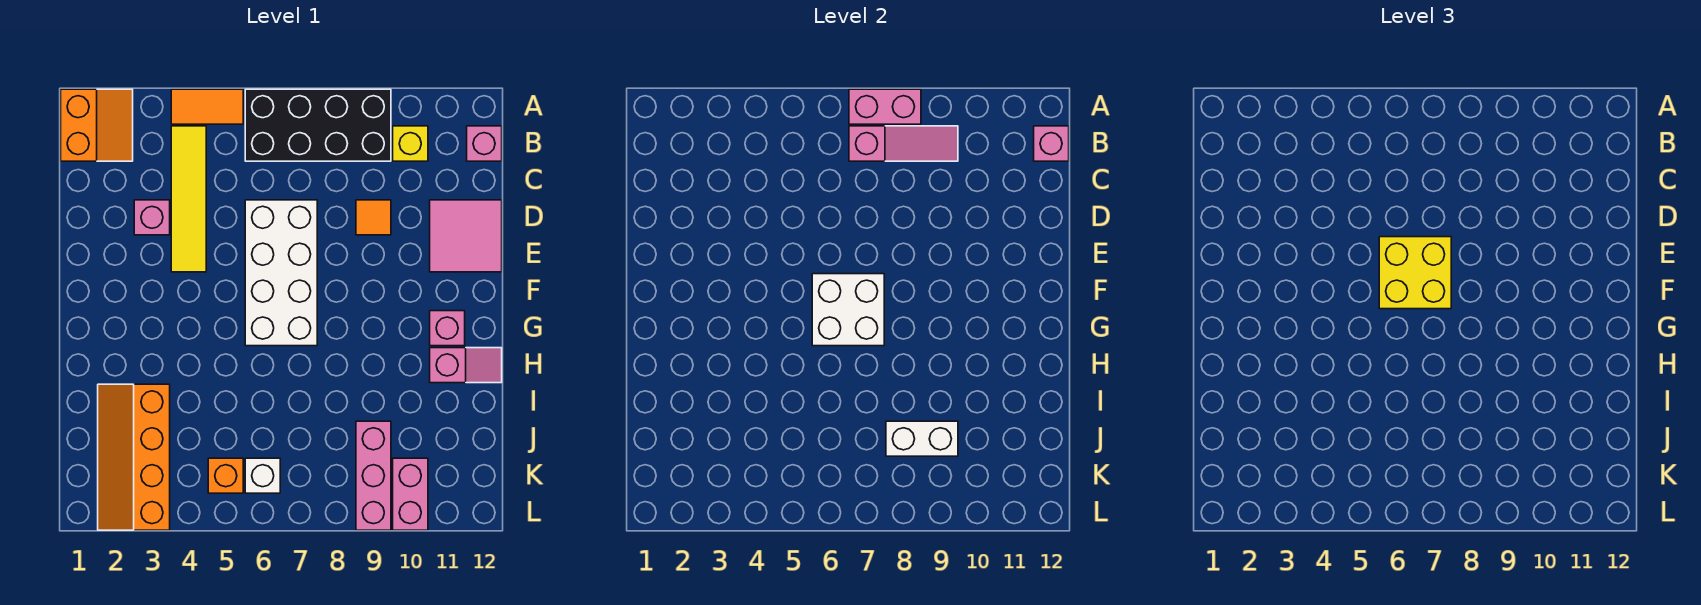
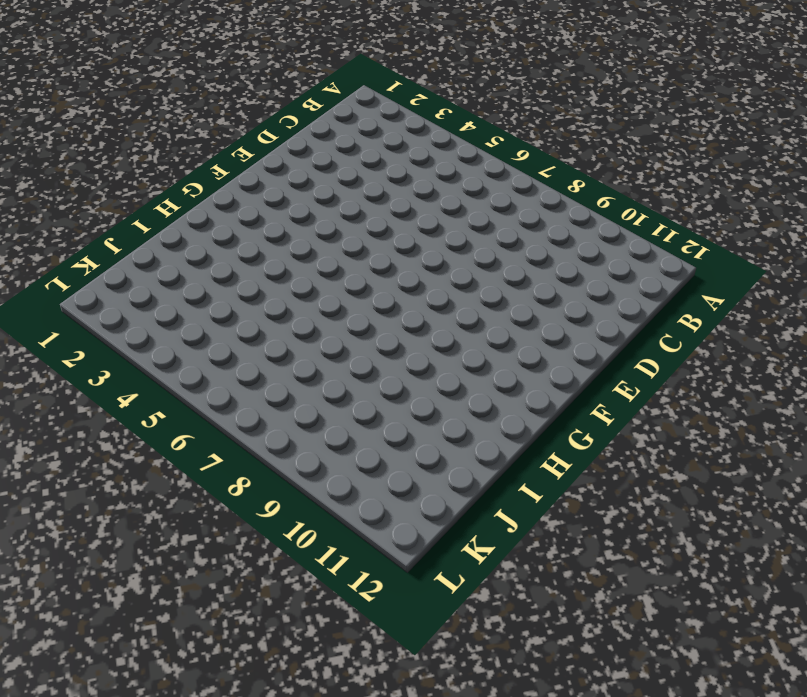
none -> orange 2x2 slope [61,89,133,161]
none -> orange 1x2 tile [171,89,243,124]
none -> black 2x4 brick [245,89,391,161]

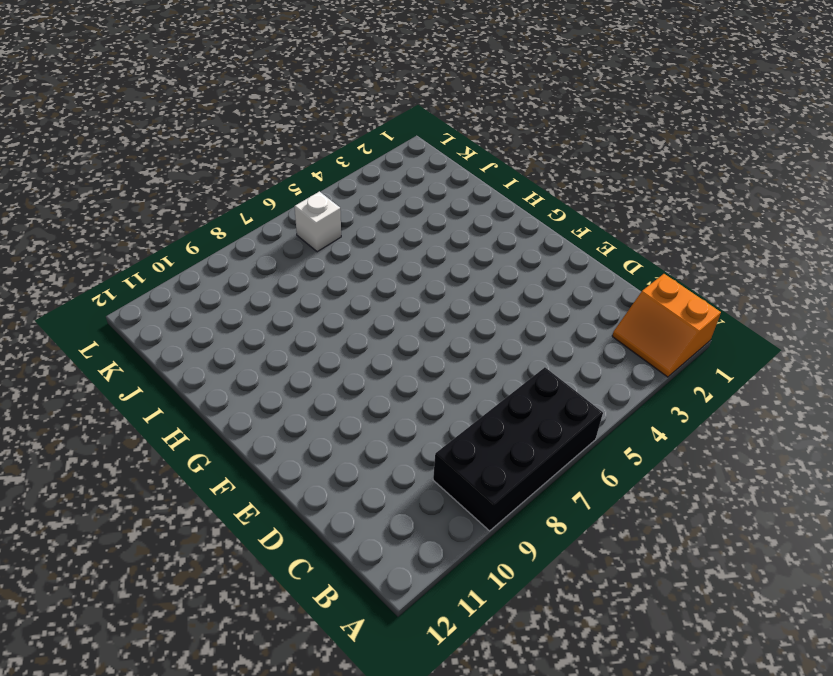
none -> orange 1x2 tile [171,89,243,124]
none -> yellow 1x4 tile [171,126,206,272]
none -> yellow 1x1 brick [393,126,428,161]

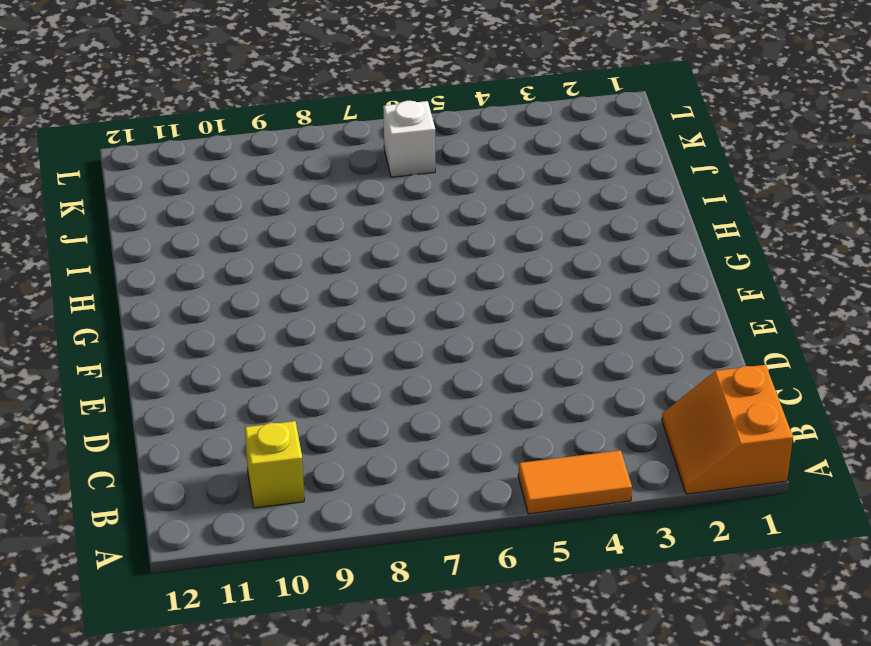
none -> black 2x4 brick [245,89,391,161]
none -> yellow 1x4 tile [171,126,206,272]
none -> pink 1x1 brick [467,126,502,161]

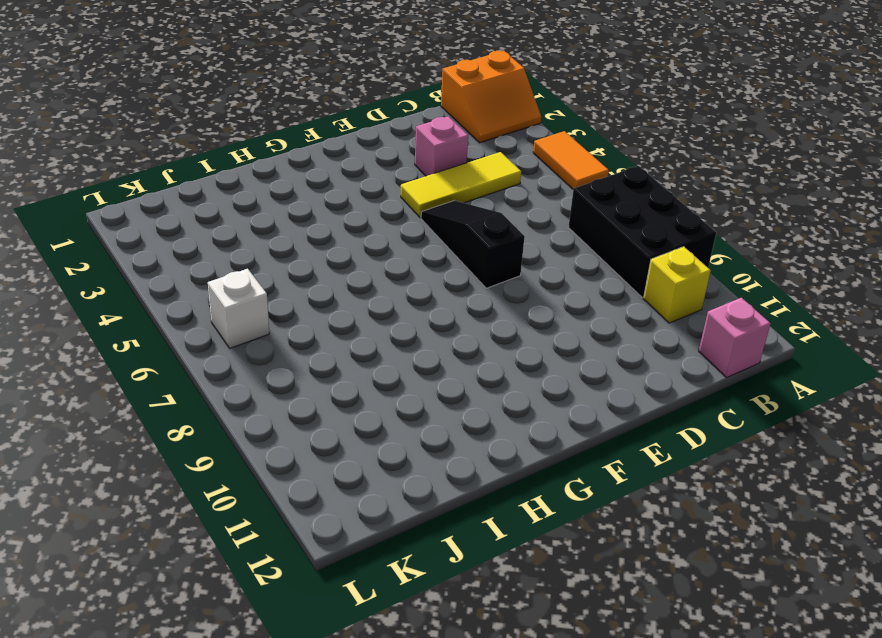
black 2x3 brick [568,166,716,298] -> black 2x4 brick [245,89,391,161]
yellow 1x3 tile [401,152,521,218] -> yellow 1x4 tile [171,126,206,272]
black 1x3 slope [421,201,525,288] -> white 2x4 brick [245,200,317,346]
none -> orange 1x1 tile [356,200,391,235]
none -> pink 2x2 tile [430,200,502,272]
none -> pink 1x1 brick [430,311,465,346]

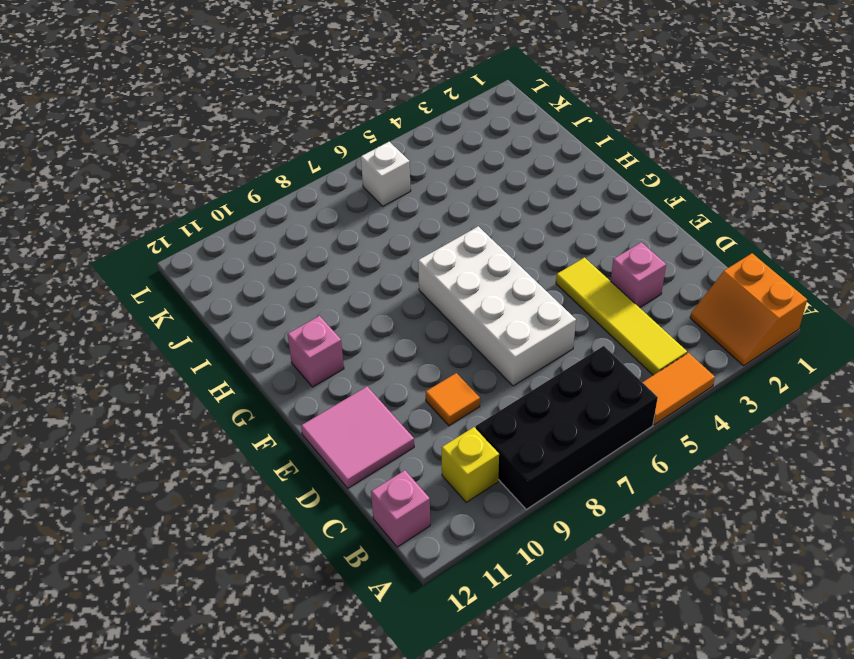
none -> pink 1x2 slope [430,348,502,383]
none -> orange 2x4 slope [98,384,170,530]
none -> pink 1x3 brick [356,421,391,530]

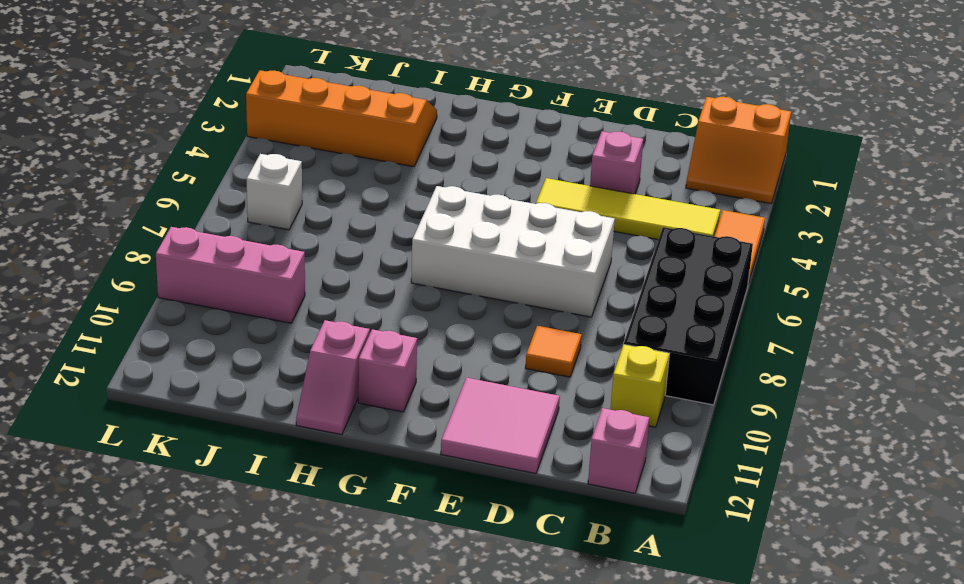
none -> orange 1x1 brick [208,458,243,493]
none -> pink 1x2 brick [393,458,428,530]
none -> pink 1x2 brick [849,89,921,124]

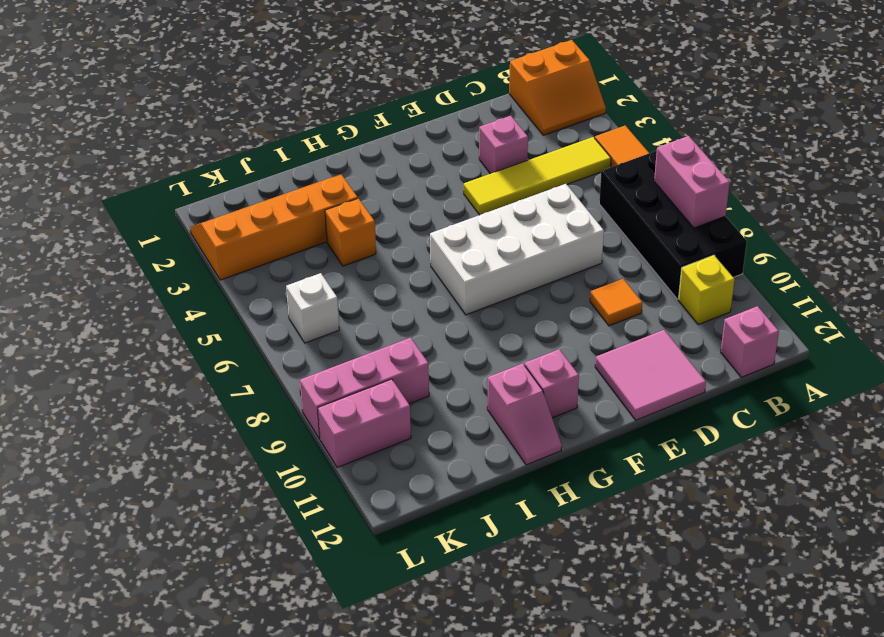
orange 1x1 brick [325,198,376,266] -> orange 1x1 brick moved to [208,458,243,493]
none -> pink 1x3 slope [849,126,958,161]
none -> pink 1x1 brick [1034,126,1069,161]
none -> white 2x2 brick [812,274,884,346]

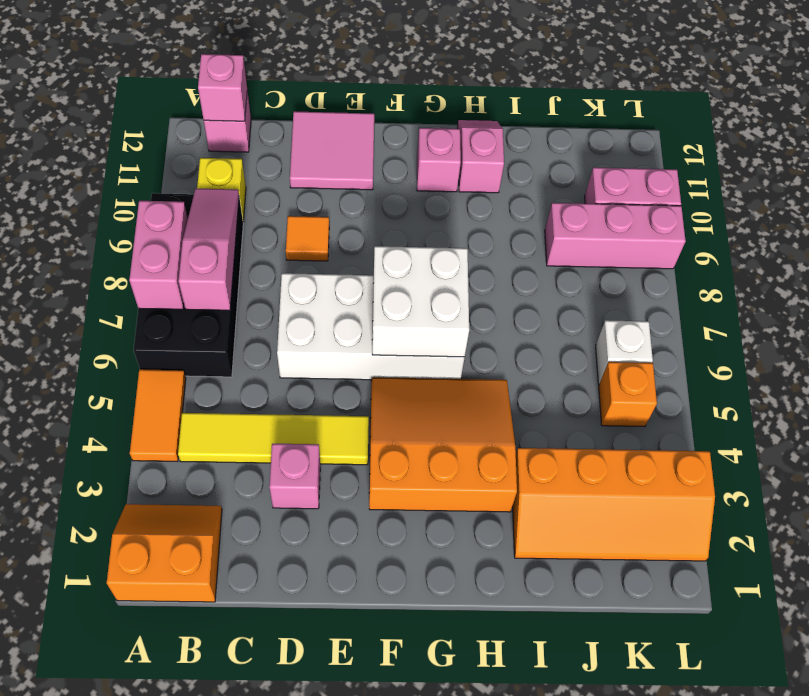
orange 3x3 slope [369,377,517,512] -> none
none -> white 1x2 brick [886,421,958,456]
none -> yellow 2x2 brick [1379,237,1451,309]

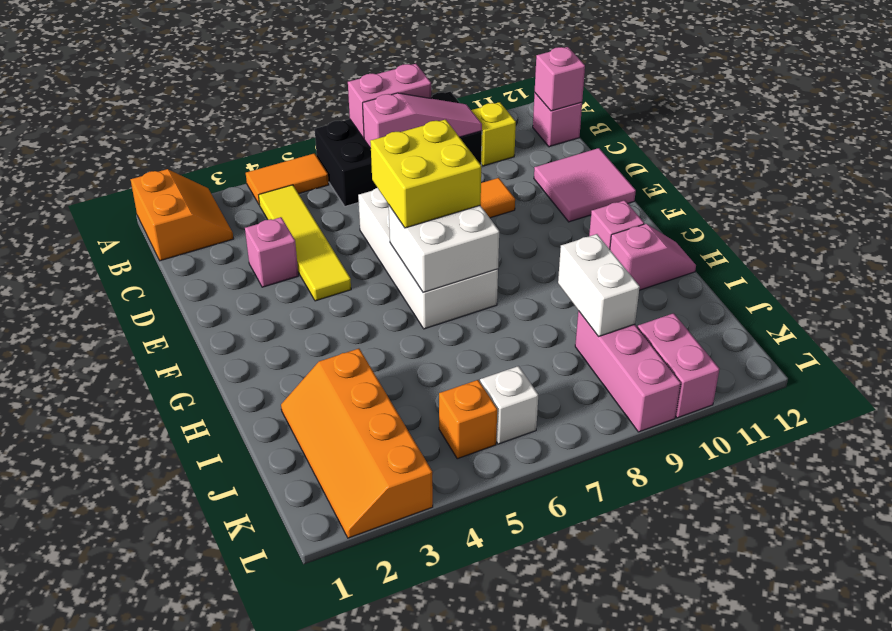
white 1x2 brick [558,234,640,337] -> white 1x2 brick turned to [886,421,958,456]

